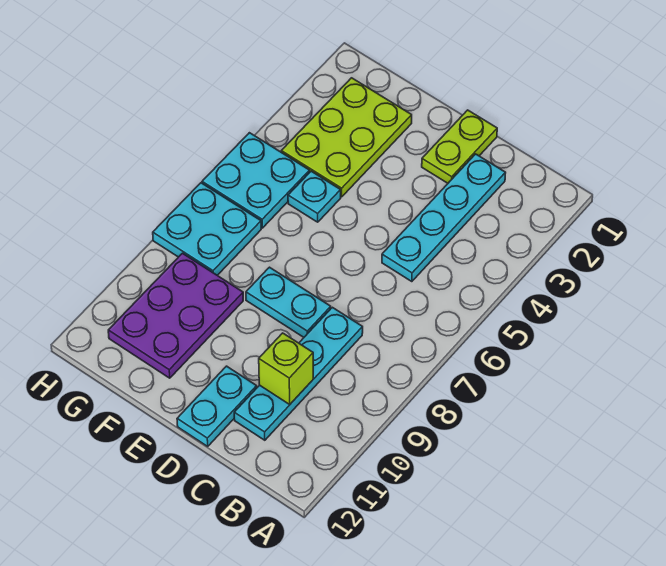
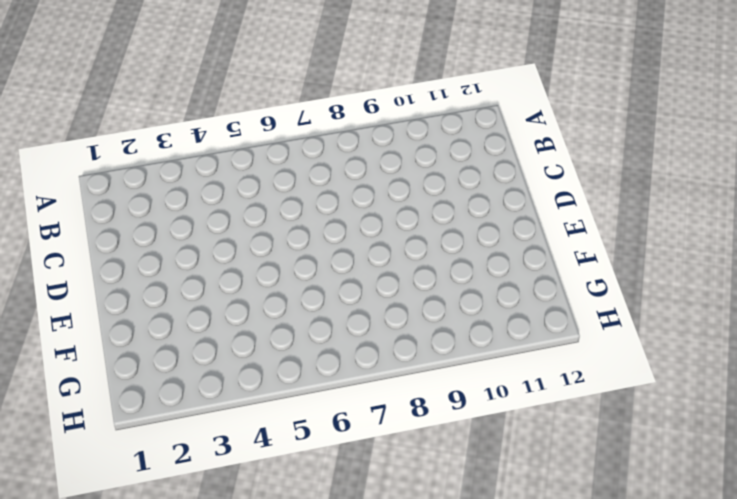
none -> cyan 1x4 plate [382,154,505,282]
none -> cyan 1x4 plate [234,307,363,440]

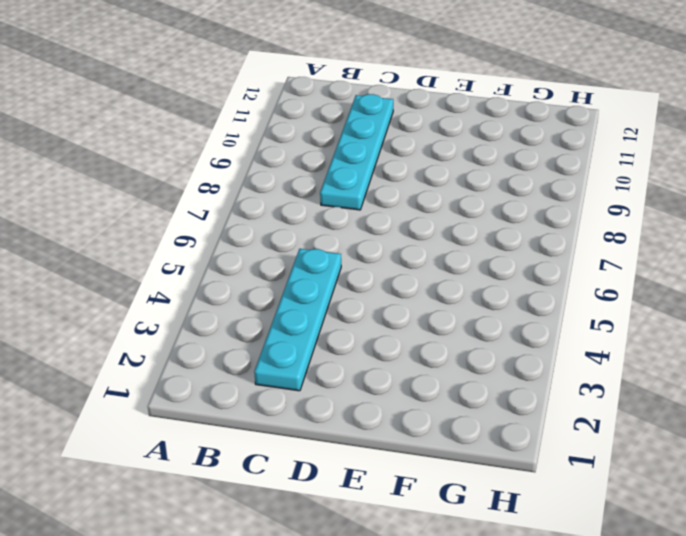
none -> lime 1x2 plate [422,110,497,183]
none -> cyan 1x2 plate [246,267,331,337]

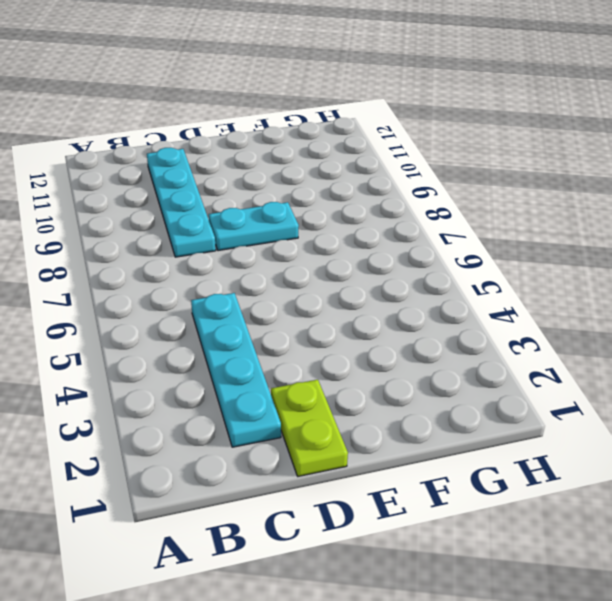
none -> cyan 1x2 plate [177,366,257,446]
none -> lime 2x3 plate [281,78,412,197]

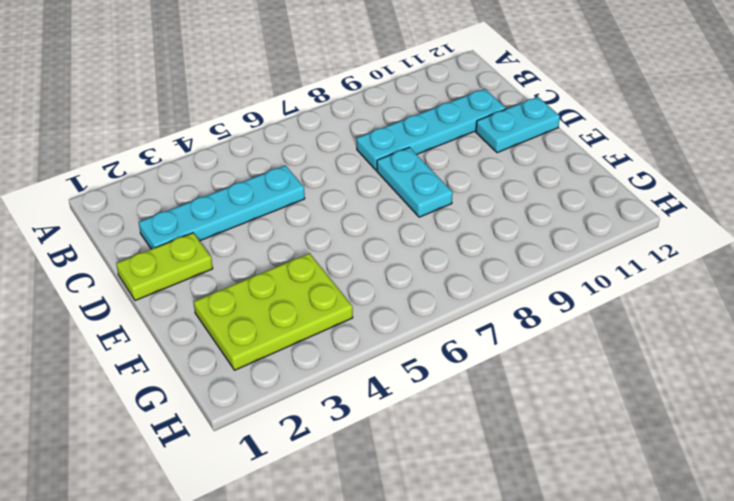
none -> cyan 1x1 plate [288,171,341,222]
none -> purple 2x3 plate [108,253,243,378]

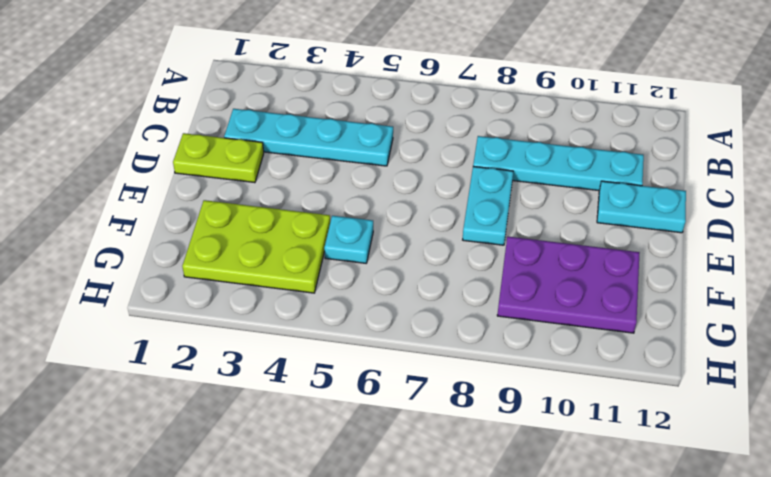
none -> cyan 2x2 plate [202,133,310,228]
none -> cyan 2x2 plate [153,183,261,275]

